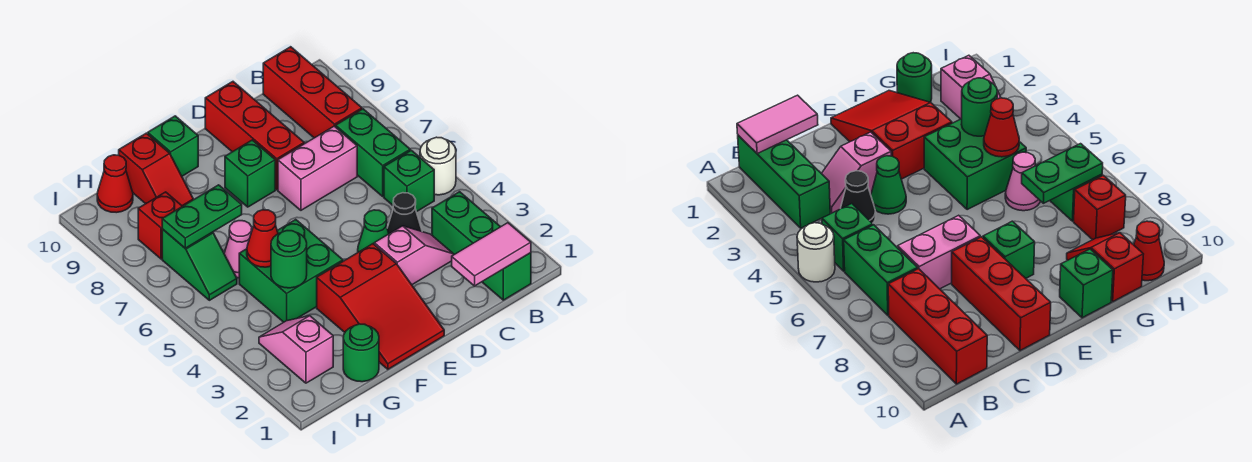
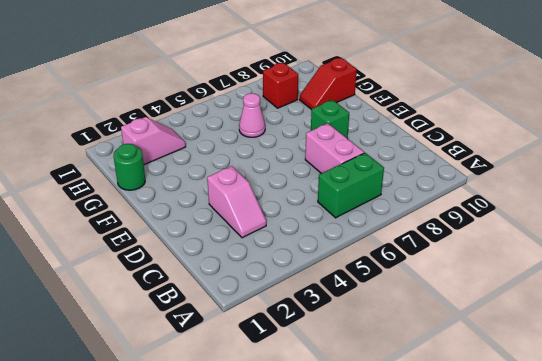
none -> white 1x1 round brick [420,137,456,195]
none -> green 1x3 brick [432,192,531,300]
none -> green 1x1 brick [384,150,434,212]

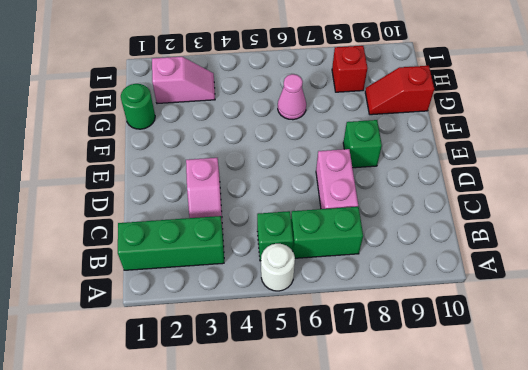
none -> red 1x3 brick [263,47,362,138]
none -> black 1x1 cone [387,193,422,234]
none -> green 1x1 cone [358,210,389,252]

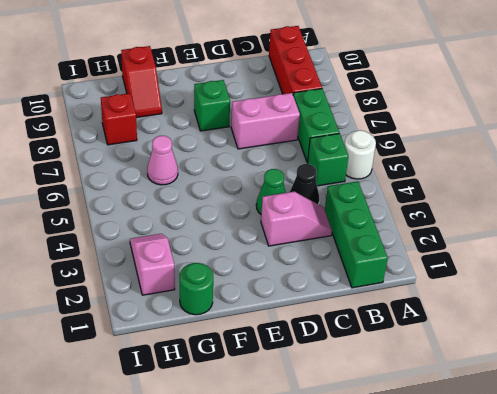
none -> red 1x3 brick [205,82,304,190]
none -> red 2x3 slope [317,244,444,369]
none -> green 2x2 brick [239,220,343,322]

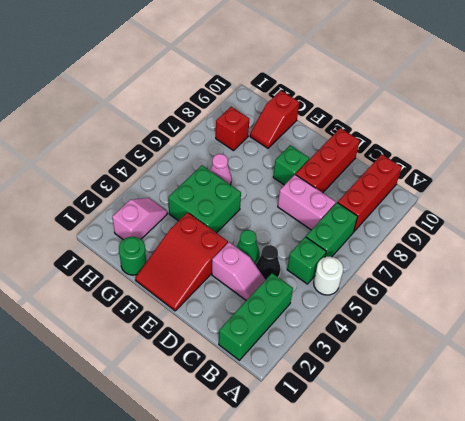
none -> green 1x1 brick [148,116,198,176]
none -> green 1x2 slope [162,229,237,300]
none -> red 1x1 cone [97,155,133,213]

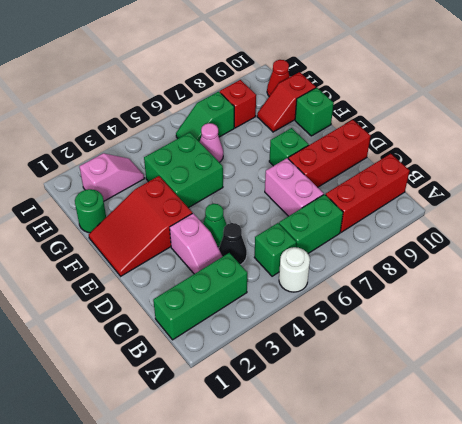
none -> pink 1x2 tile [452,223,531,286]
none -> green 1x1 round brick [271,231,307,288]
none -> red 1x1 cone [247,210,278,267]

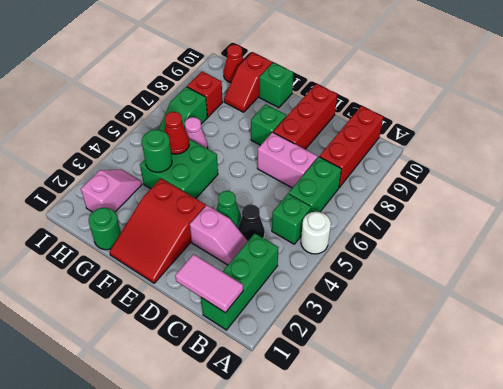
none -> green 1x2 plate [162,185,242,248]

